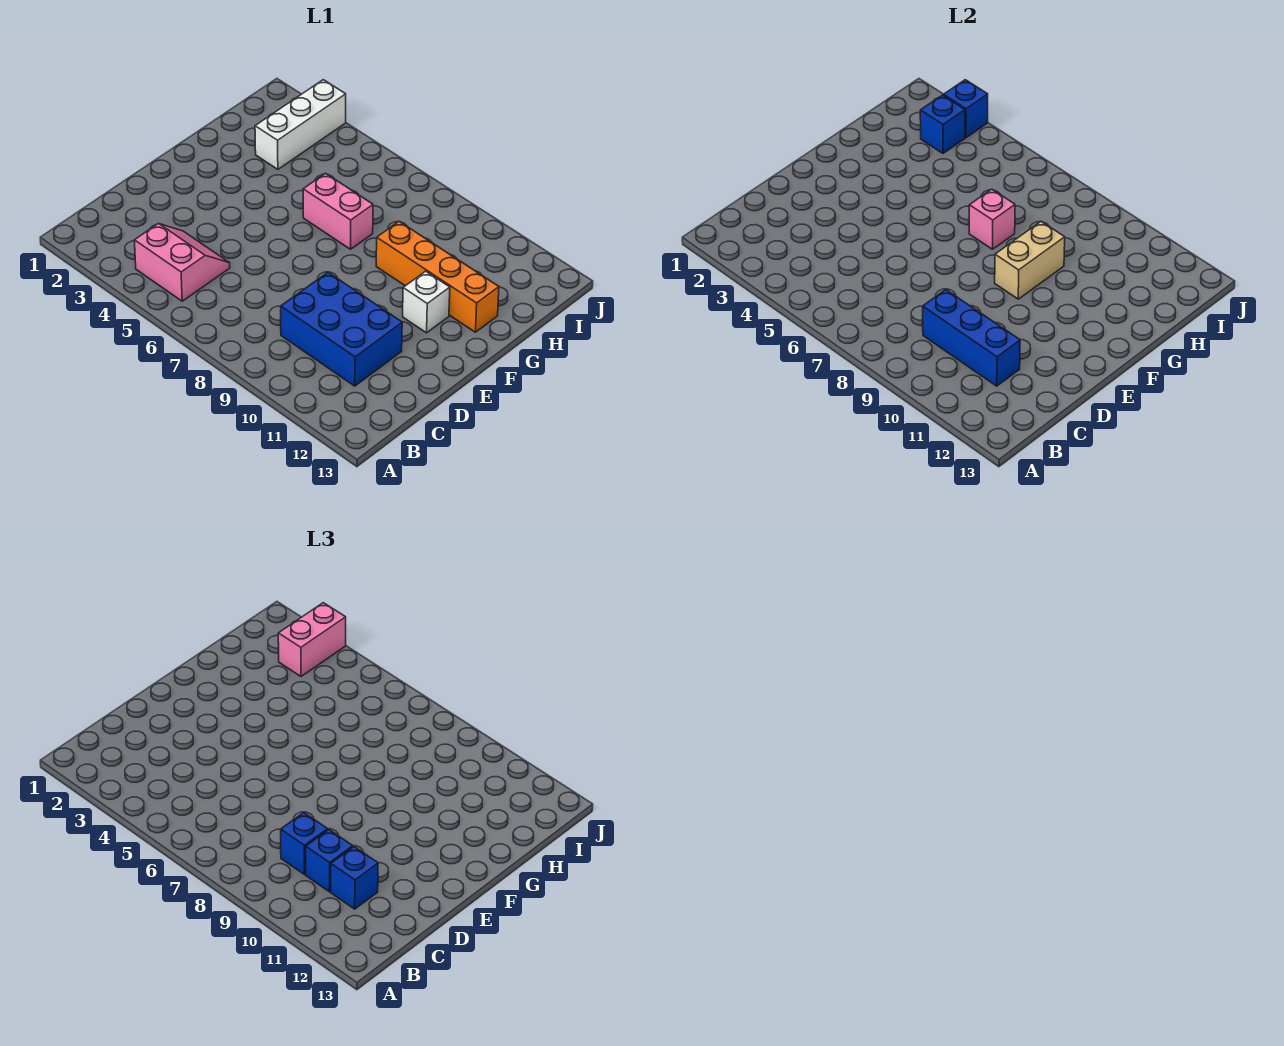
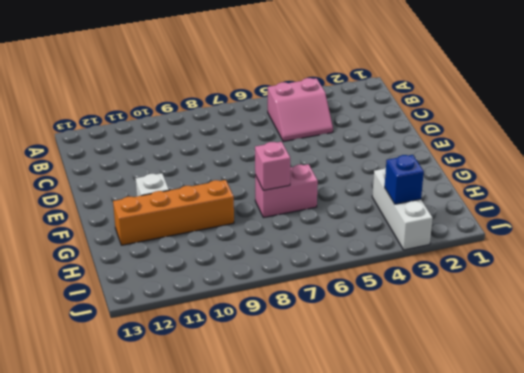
none -> blue 2x3 brick [281,272,402,386]
none -> blue 1x3 brick [923,290,1020,386]
none -> tan 1x2 brick [995,222,1065,299]

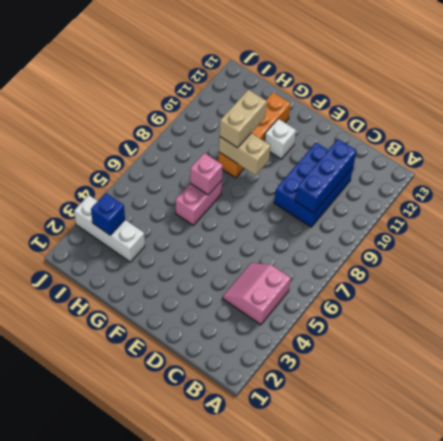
tan 1x2 brick [220,90,267,148] -> none
none -> blue 1x1 brick [943,80,988,138]
none -> blue 1x1 brick [281,813,328,874]
none -> blue 1x1 brick [306,830,353,892]

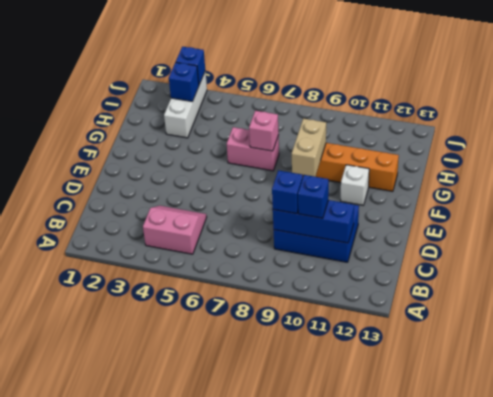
none -> blue 1x1 brick [331,847,378,909]
none -> pink 1x2 brick [278,603,346,676]

